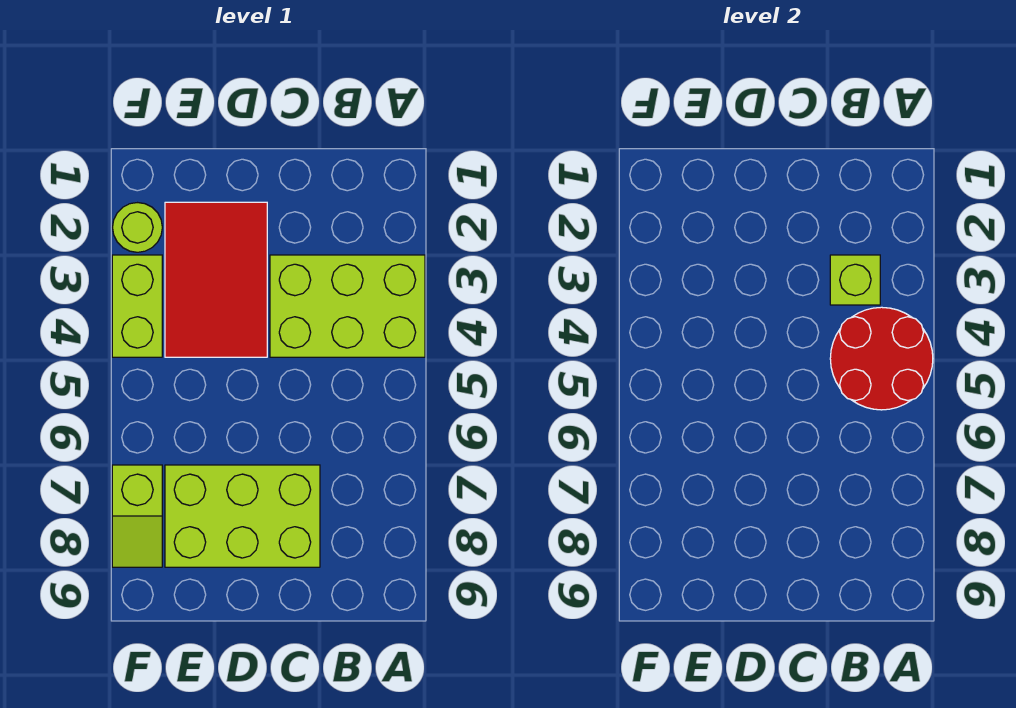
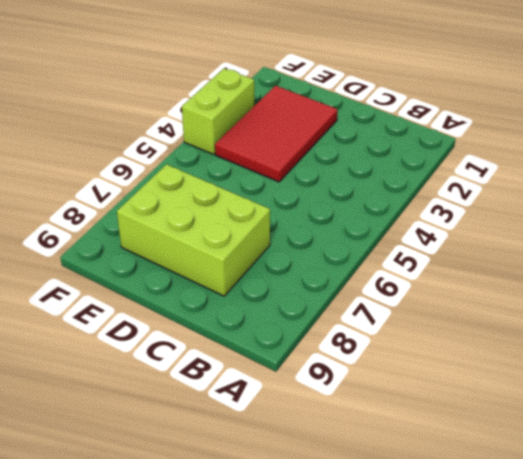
none -> lime 2x3 brick [270,255,425,357]
none -> lime 1x1 round brick [113,203,162,252]

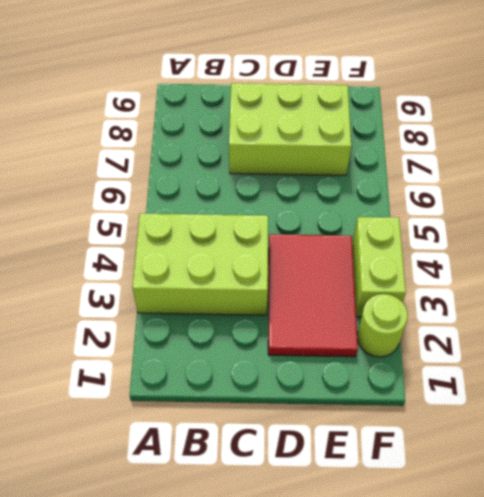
none -> lime 1x2 slope [112,465,162,567]
none -> red 2x2 round brick [830,307,933,410]

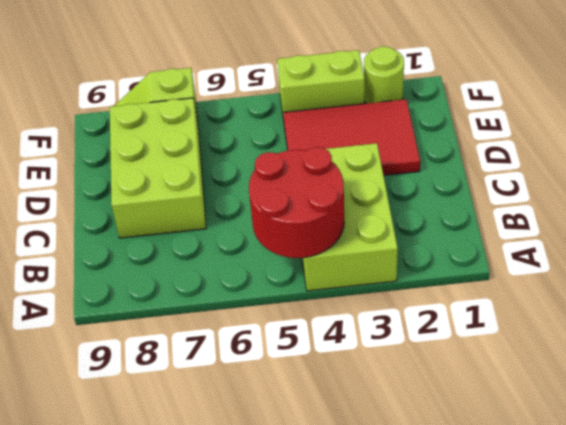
none -> lime 1x1 brick [830,255,880,305]

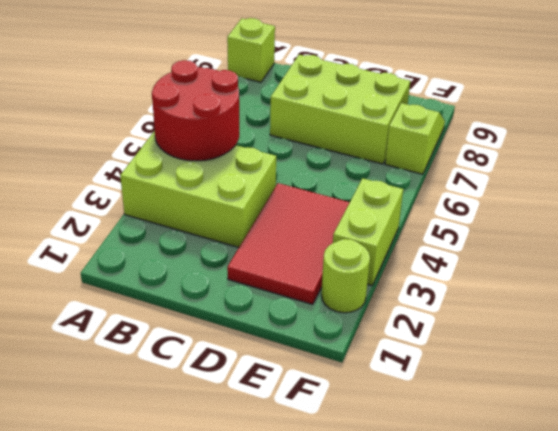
lime 1x1 brick [227,18,275,82] -> lime 1x1 brick moved to [830,255,880,305]

